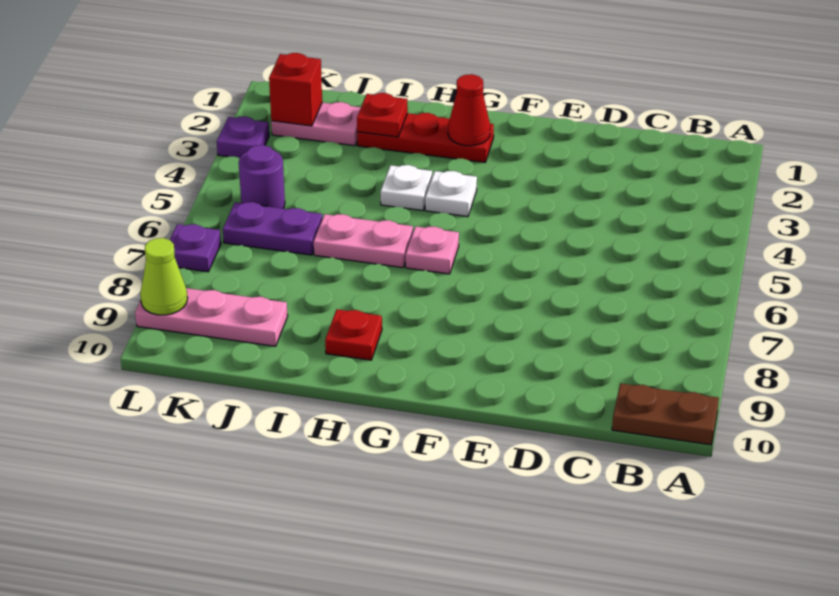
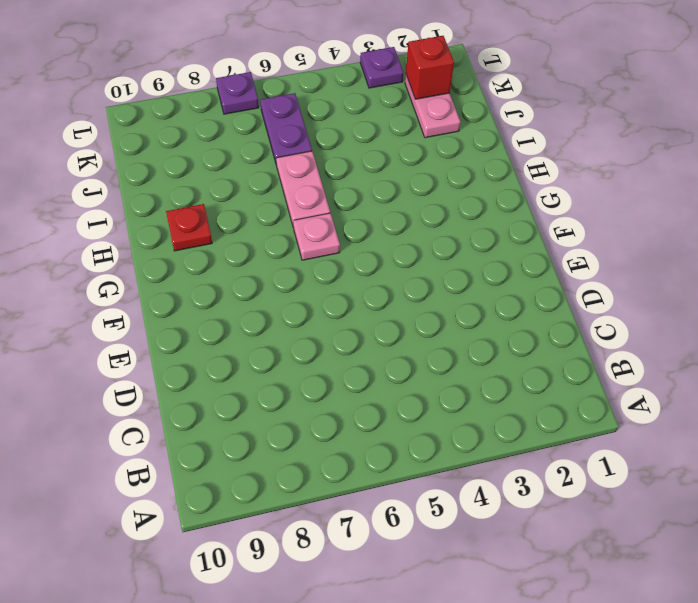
none -> brown 1x2 plate [612,383,719,445]
none -> red 1x3 plate [357,113,494,162]
none -> white 1x1 plate [425,171,477,217]

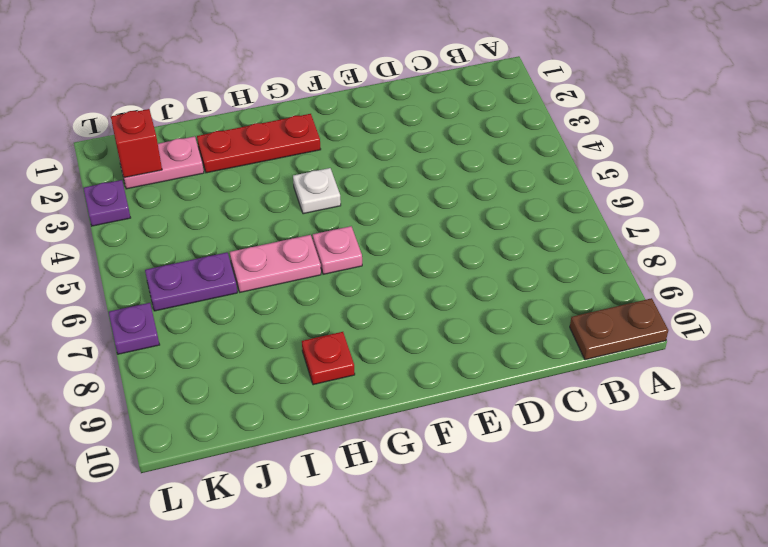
none -> white 1x1 plate [381,165,432,211]
none -> pink 1x3 plate [135,288,288,346]
none -> purple 1x1 round brick [239,145,285,209]

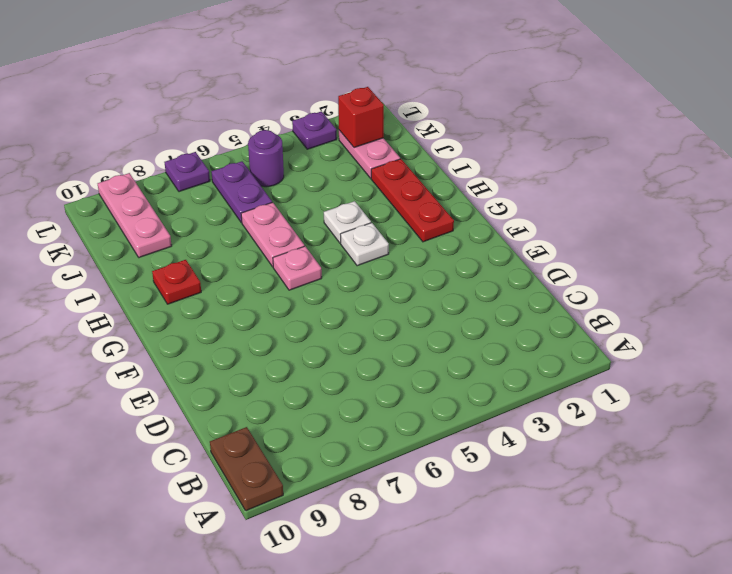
none -> red 1x1 cone [448,74,490,146]
none -> red 1x1 plate [357,93,408,137]
none -> lime 1x1 cone [140,238,188,315]

